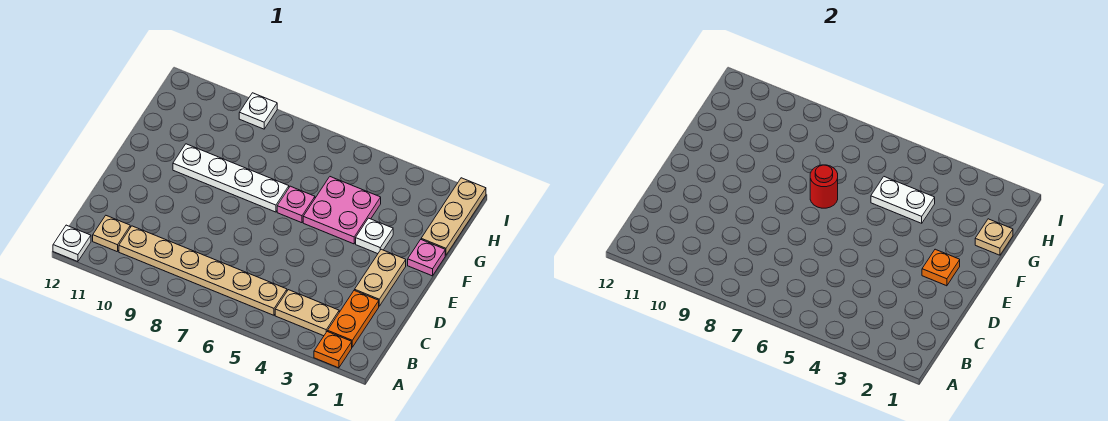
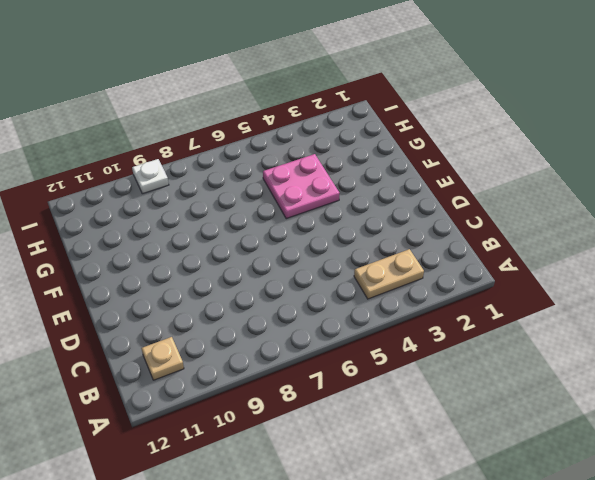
none -> orange 1x1 plate [314,331,352,368]
none -> white 1x1 plate [53,225,91,262]
none -> orange 1x2 plate [328,290,379,347]

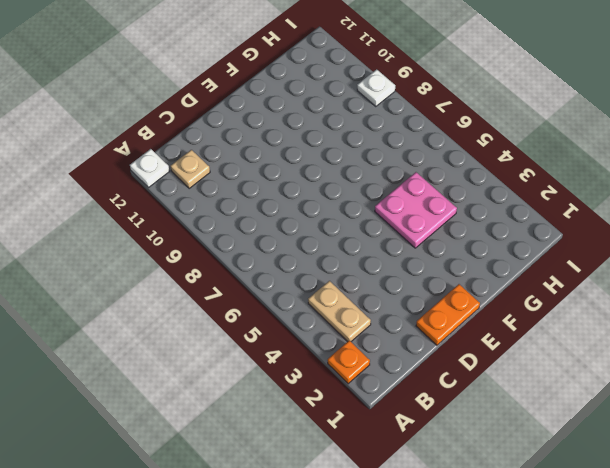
orange 1x2 plate [416,284,480,345] -> orange 1x2 plate moved to [328,290,379,347]
none -> tan 1x6 plate [119,226,287,315]
none -> tan 1x2 plate [355,249,406,306]
none -> pink 1x1 plate [408,240,445,276]

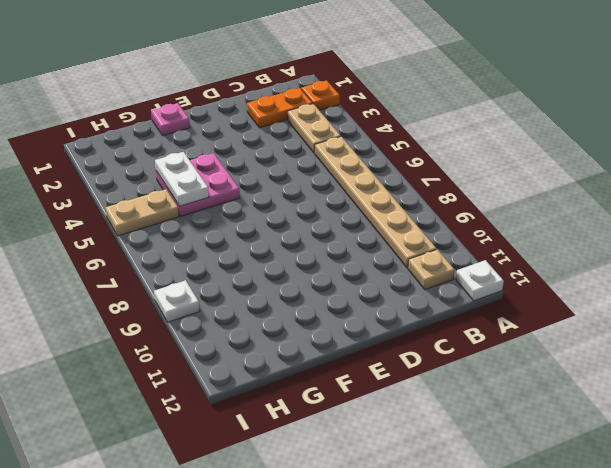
tan 1x2 plate [106,189,179,236] -> tan 1x2 plate moved to [355,249,406,306]
none -> white 1x1 plate [356,218,393,254]
none -> pink 1x1 plate [277,186,315,223]
none -> white 1x4 plate [173,144,289,212]

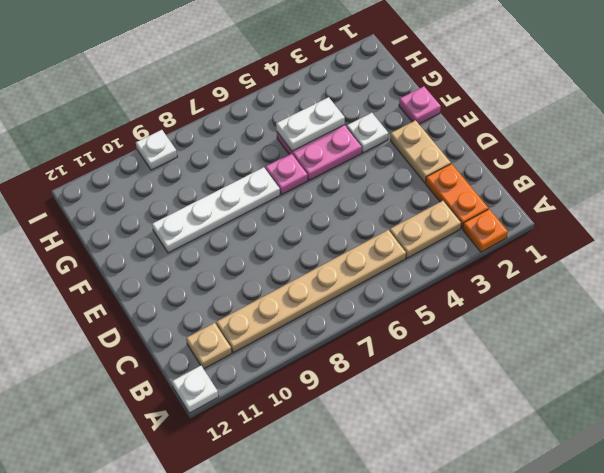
none -> tan 1x3 plate [421,178,486,255]
none -> orange 1x1 plate [922,249,960,286]
none -> red 1x1 round brick [810,165,838,208]

